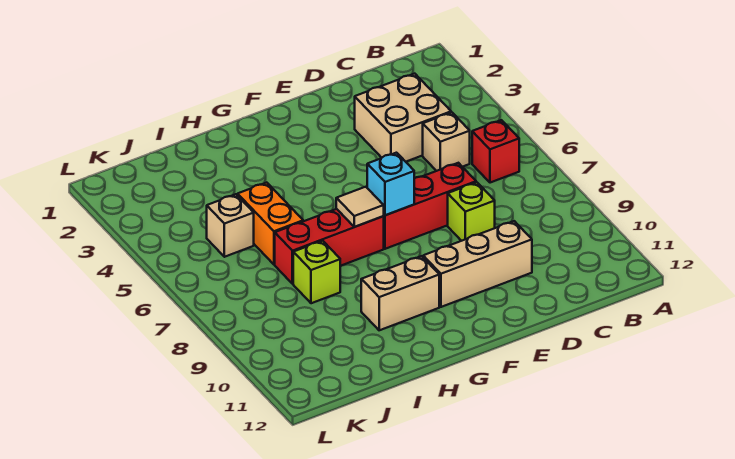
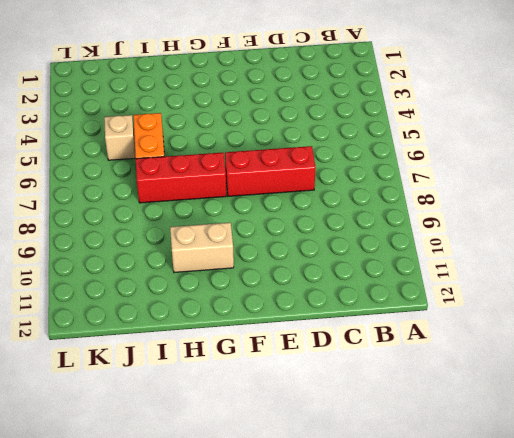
none -> red 1x1 brick [472,120,519,183]
none -> tan 2x2 brick [355,74,451,162]
none -> tan 1x1 brick [423,112,470,171]

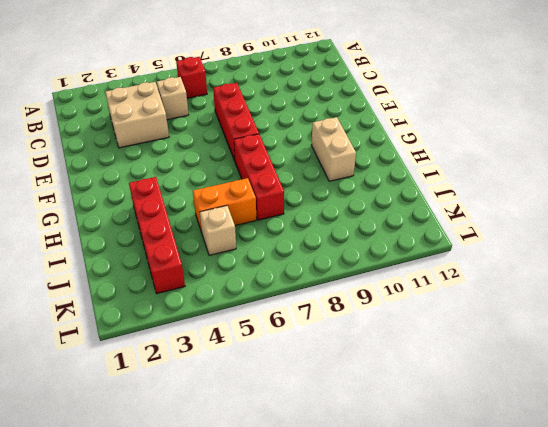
red 1x4 brick [129,177,185,294] -> none
none -> lime 1x1 brick [448,182,495,241]
none -> tan 1x3 brick [423,221,532,307]
none -> lime 1x1 brick [293,241,340,303]

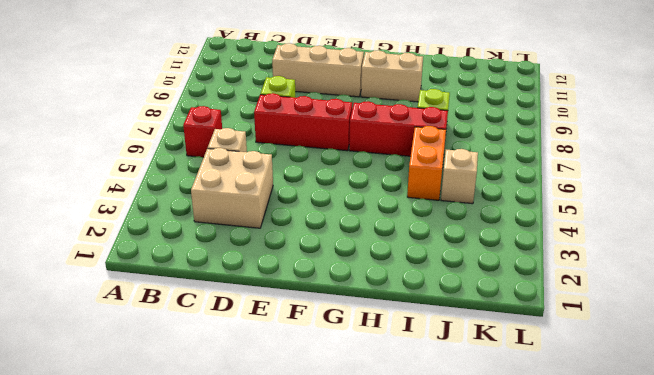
none -> cyan 1x1 brick [367,153,414,215]
none -> tan 1x1 tile [336,187,384,227]

